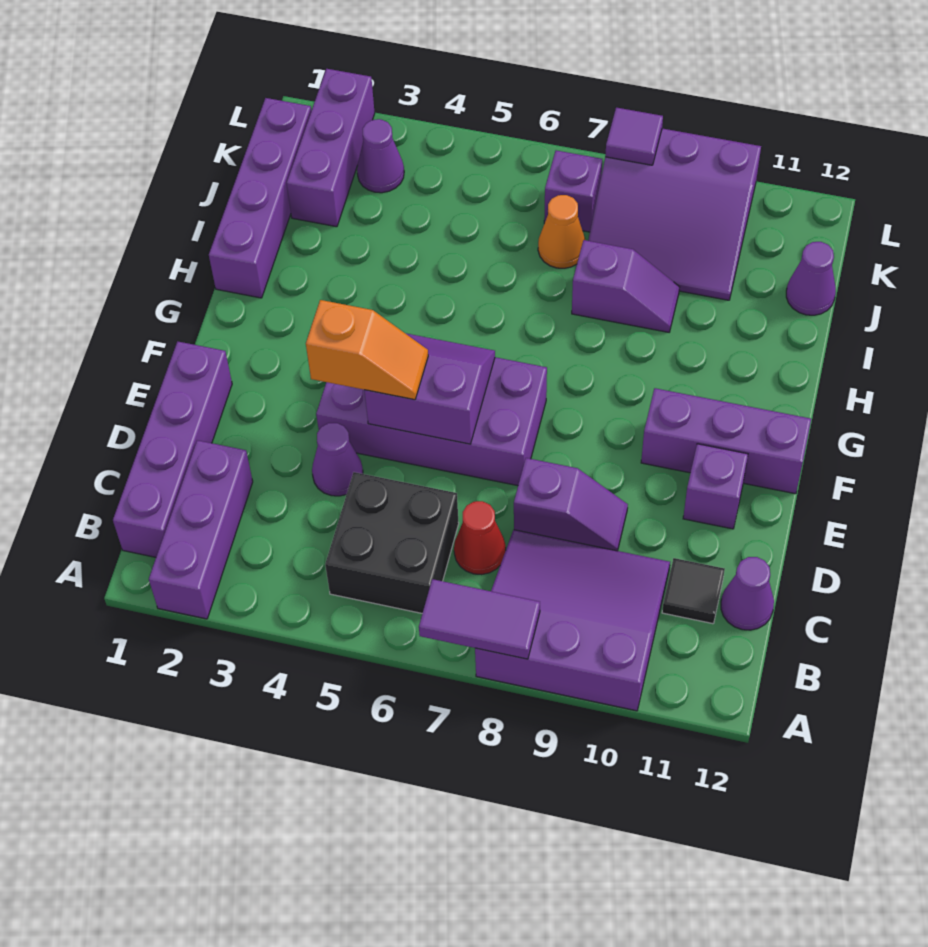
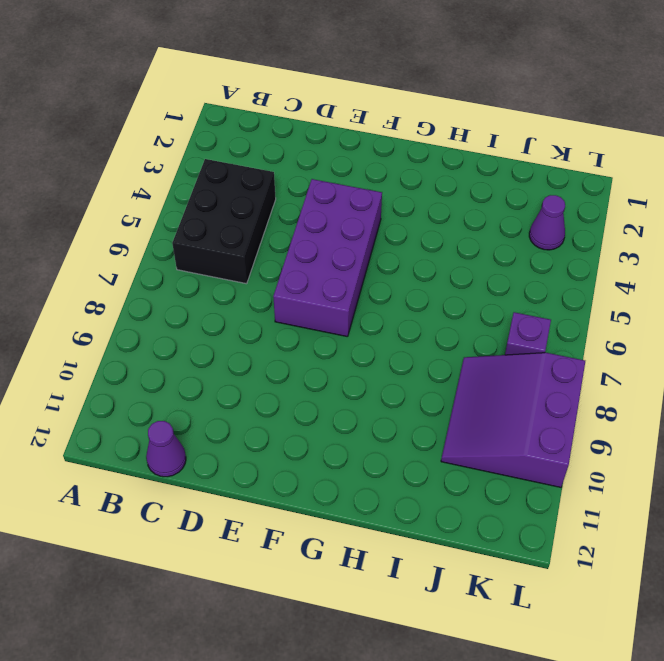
black 2x3 brick [172,159,276,284] -> black 2x2 brick [325,472,459,613]
none -> purple 1x3 brick [149,440,253,619]
none -> purple 3x3 slope [475,530,670,711]
none -> purple 1x4 brick [113,341,232,557]

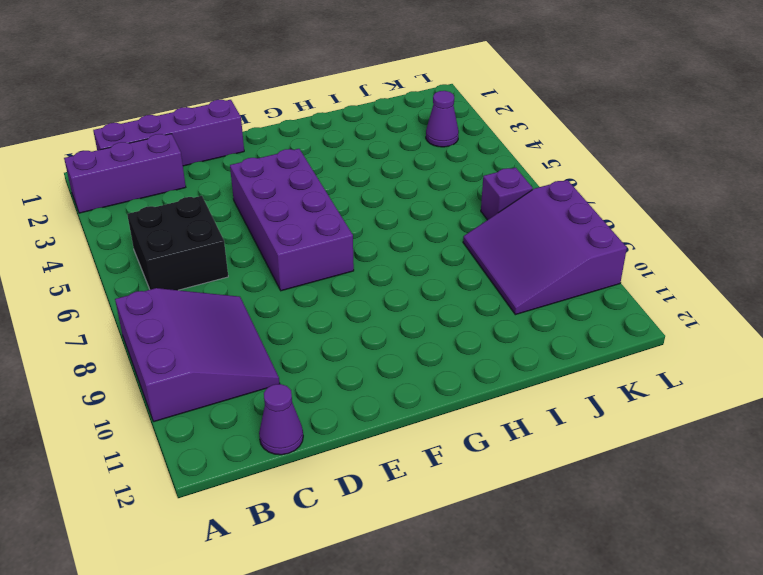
none -> red 1x1 cone [454,501,506,575]
none -> black 1x1 tile [662,558,725,624]
none -> purple 1x1 cone [312,423,363,496]

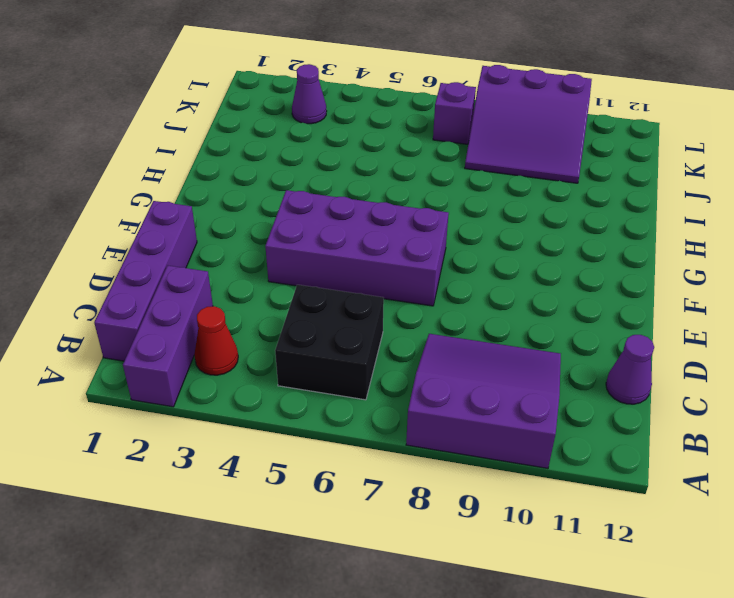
red 1x1 cone [194,306,238,375] -> red 1x1 cone moved to [454,501,506,575]
none -> black 1x1 tile [662,558,725,624]
none -> purple 1x1 cone [312,423,363,496]
none -> purple 1x2 slope [514,458,628,551]

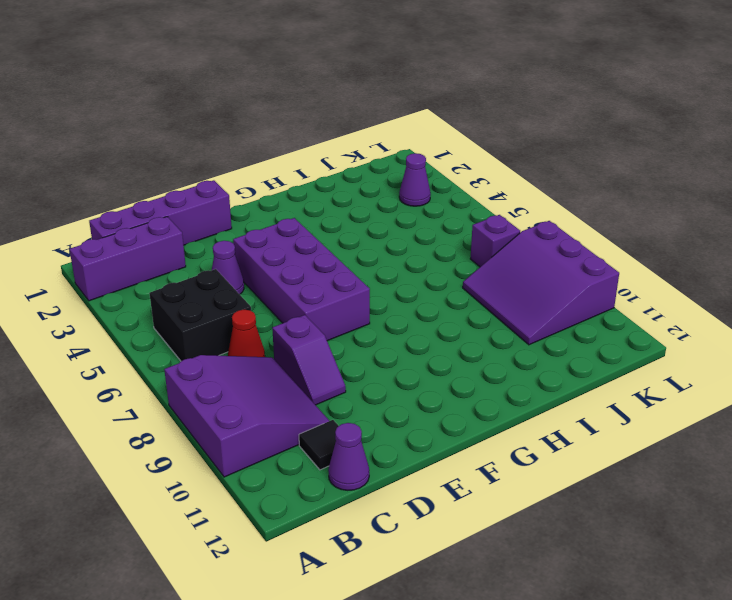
none -> purple 1x1 brick [683,444,748,529]
none -> purple 1x3 brick [641,388,811,494]
none -> purple 1x4 brick [209,98,311,298]

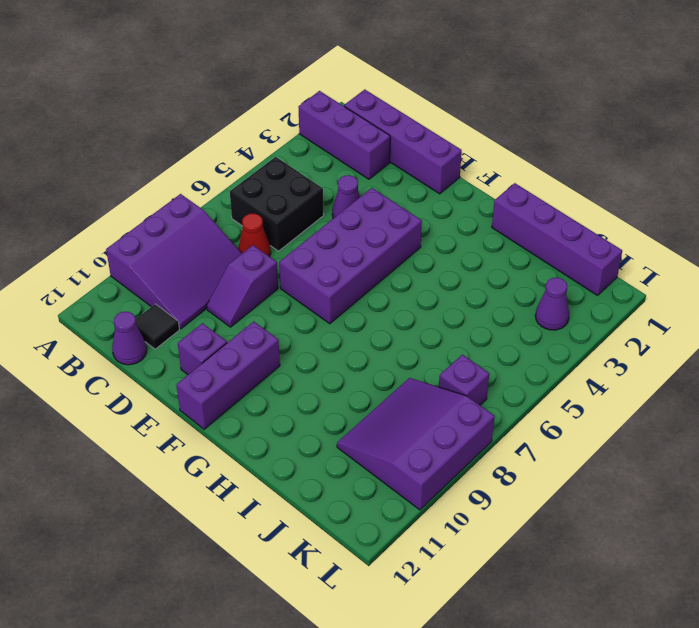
none -> purple 1x2 slope [572,240,679,332]
none -> purple 1x3 brick [287,69,375,227]
none -> orange 1x1 cone [538,195,585,268]

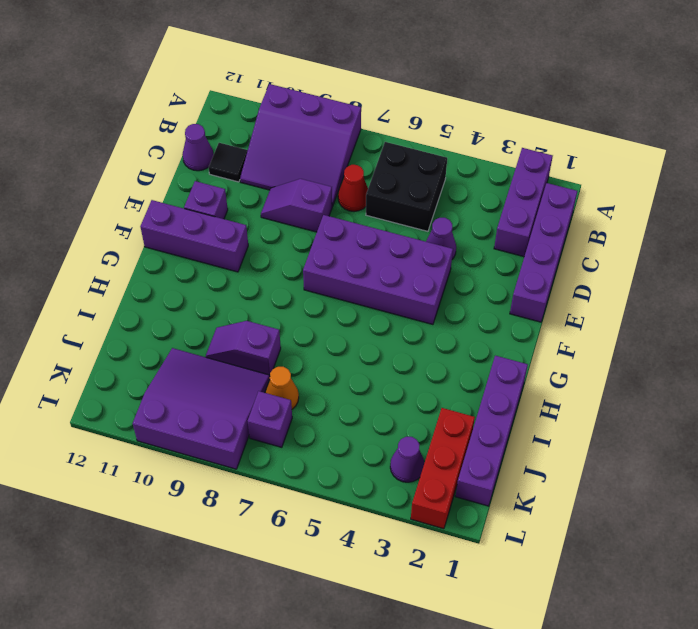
red 1x3 brick [411,408,475,529] -> purple 1x3 brick [287,69,375,227]
none -> purple 1x1 cone [786,242,836,315]
none -> purple 1x2 tile [419,579,540,659]
none -> purple 2x2 slope [364,333,495,444]

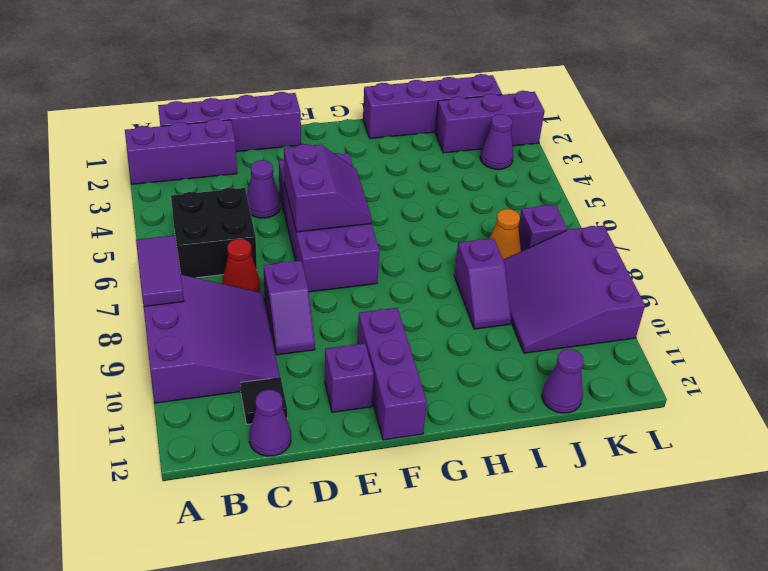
none -> purple 1x1 tile [605,108,663,165]
none -> orange 1x2 slope [306,300,428,400]

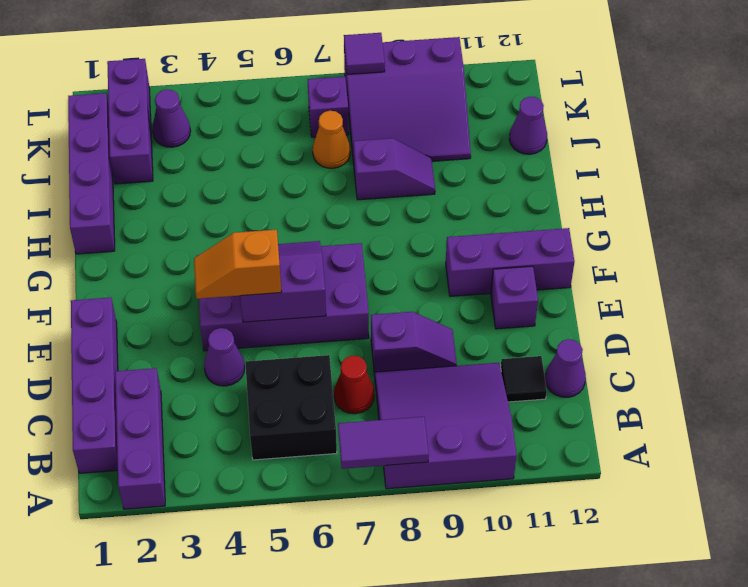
orange 1x2 slope [194,230,282,299] -> orange 1x2 slope turned to [306,300,428,400]

